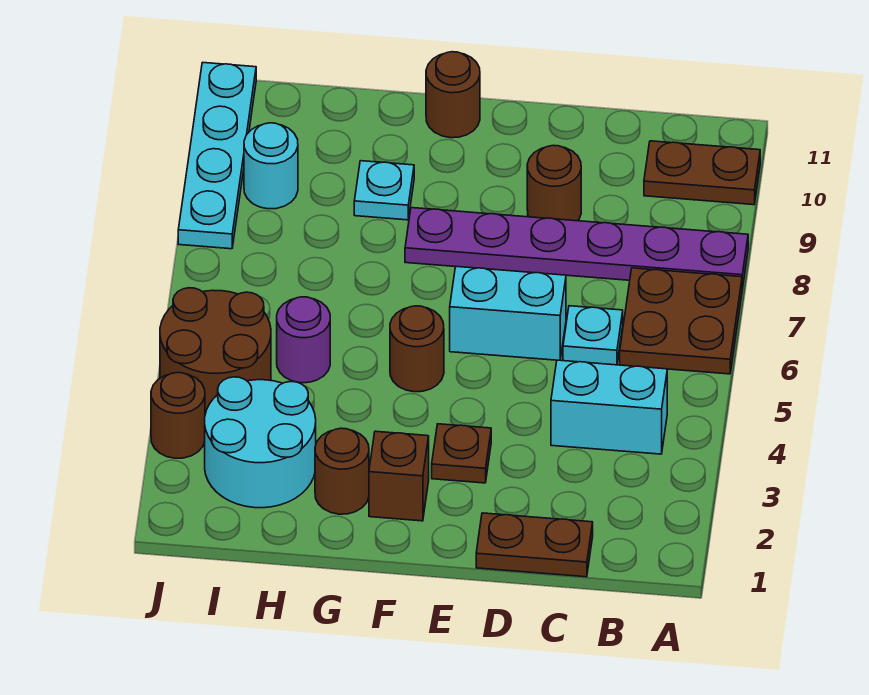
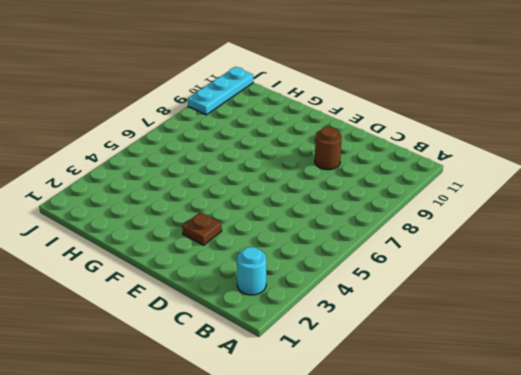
cyan 1x1 round brick [237,247,266,295] -> cyan 1x1 round brick moved to [244,123,298,209]
cyan 1x3 plate [188,67,253,115] -> cyan 1x4 plate [178,63,256,249]
none -> brown 2x2 plate [620,268,742,374]
none -> purple 1x6 plate [405,208,748,289]
none -> brown 1x2 plate [644,141,760,205]

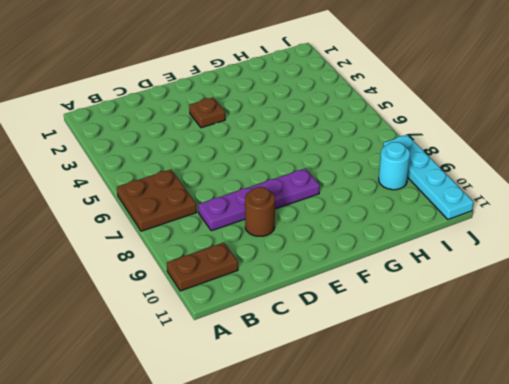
purple 1x4 plate [198,169,320,231] -> purple 1x6 plate [405,208,748,289]
none -> cyan 1x2 brick [551,360,667,454]
none -> brown 1x2 plate [476,513,593,577]
none -> cyan 1x1 plate [563,306,623,365]

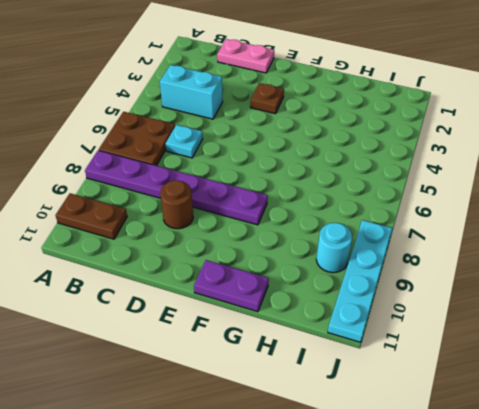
pink 1x2 plate [217,39,274,73] -> brown 1x2 plate [476,513,593,577]
purple 1x2 plate [194,260,269,312] -> brown 1x1 round brick [426,52,480,138]
none -> cyan 1x2 brick [450,266,566,360]
none -> brown 1x1 brick [369,431,429,521]
none -> brown 1x1 round brick [390,306,444,392]

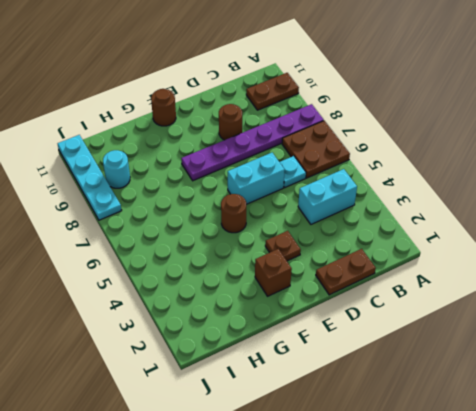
none -> brown 1x1 round brick [315,428,369,514]
none -> cyan 1x1 plate [354,161,414,220]
none -> cyan 2x2 round brick [205,377,316,508]

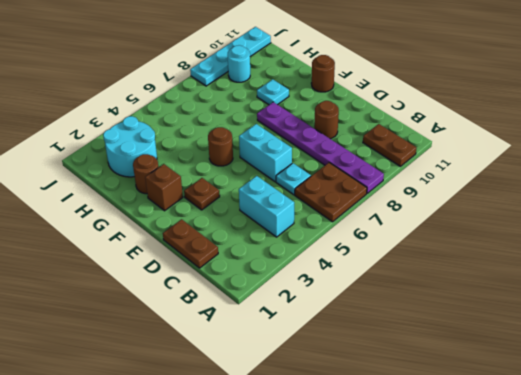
none -> purple 1x1 round brick [277,297,330,383]
none -> brown 2x2 round brick [160,288,271,414]
none -> brown 1x1 round brick [151,373,205,458]

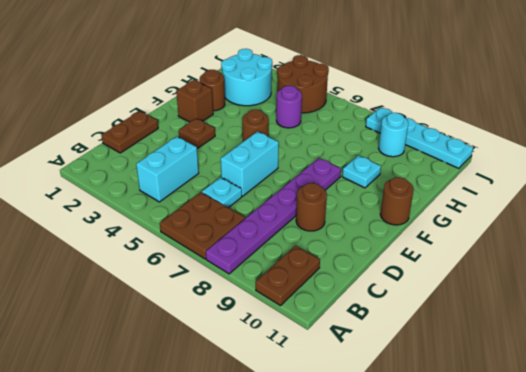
none -> brown 1x1 round brick [151,373,205,458]

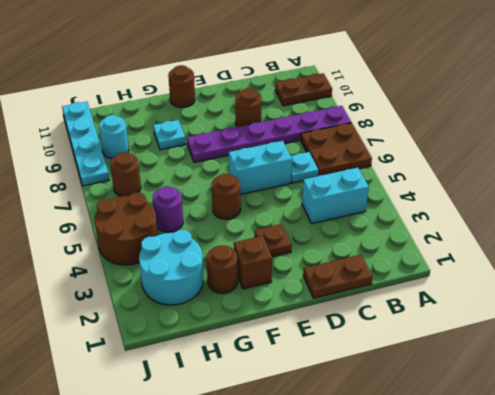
brown 1x1 round brick [110,152,141,196] -> brown 1x1 round brick moved to [151,373,205,458]

